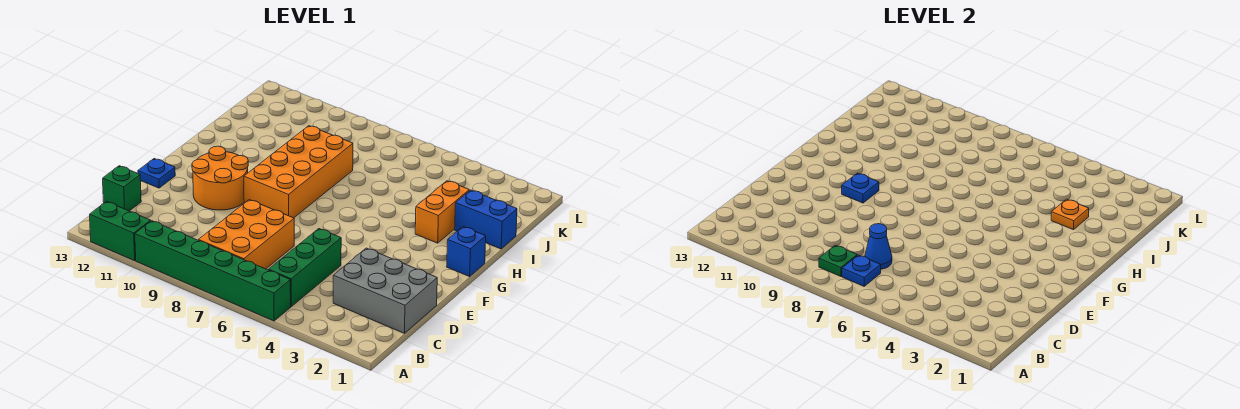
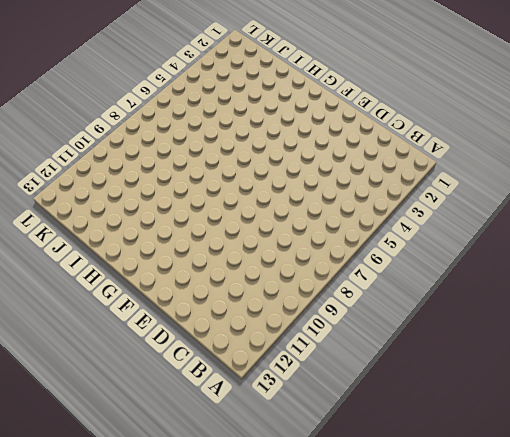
none -> green 1x6 brick [135,221,291,321]
none -> green 1x2 brick [90,202,151,261]
none -> green 1x3 brick [269,229,341,306]

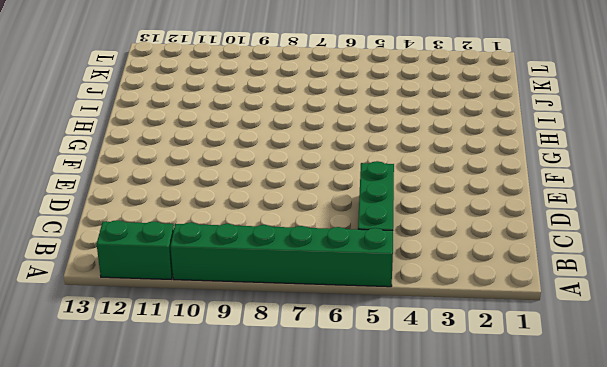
none -> orange 2x3 brick [199,200,294,269]
none -> grey 2x3 brick [333,248,437,333]
none -> green 1x1 brick [103,166,141,211]

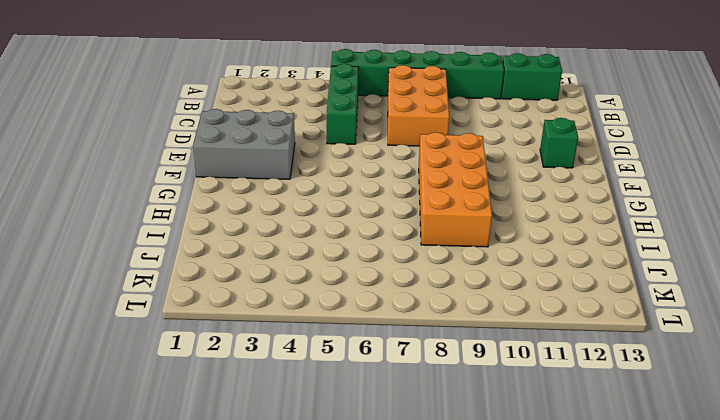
grey 2x3 brick [193,109,295,179] -> grey 2x3 brick moved to [333,248,437,333]
green 1x1 brick [540,118,578,168] -> green 1x1 brick moved to [103,166,141,211]
none -> orange 2x2 round brick [192,146,248,210]
none -> blue 1x1 plate [138,159,175,188]
none -> blue 1x1 brick [447,227,486,276]

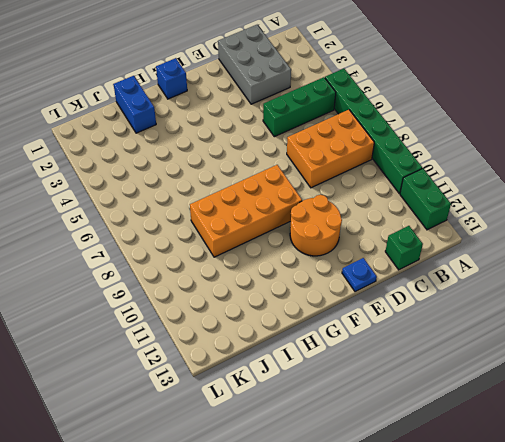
none -> orange 1x2 brick [415,181,469,243]
none -> blue 1x1 plate [842,255,881,286]
none -> green 1x1 plate [819,245,857,276]

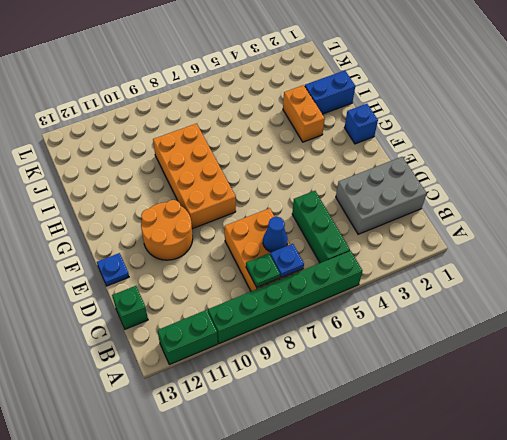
none -> blue 1x1 plate [842,173,879,203]
none -> orange 1x1 plate [1051,199,1089,230]

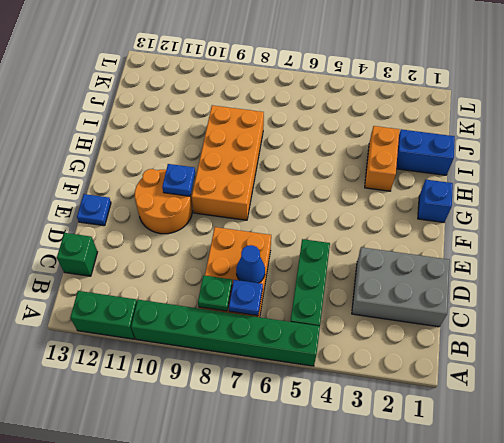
none -> orange 1x1 plate [1051,199,1089,230]

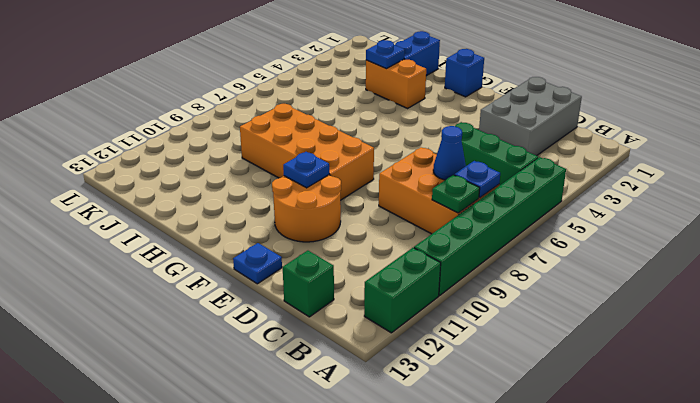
blue 1x1 plate [366,40,405,69] -> orange 1x1 plate [1051,199,1089,230]

